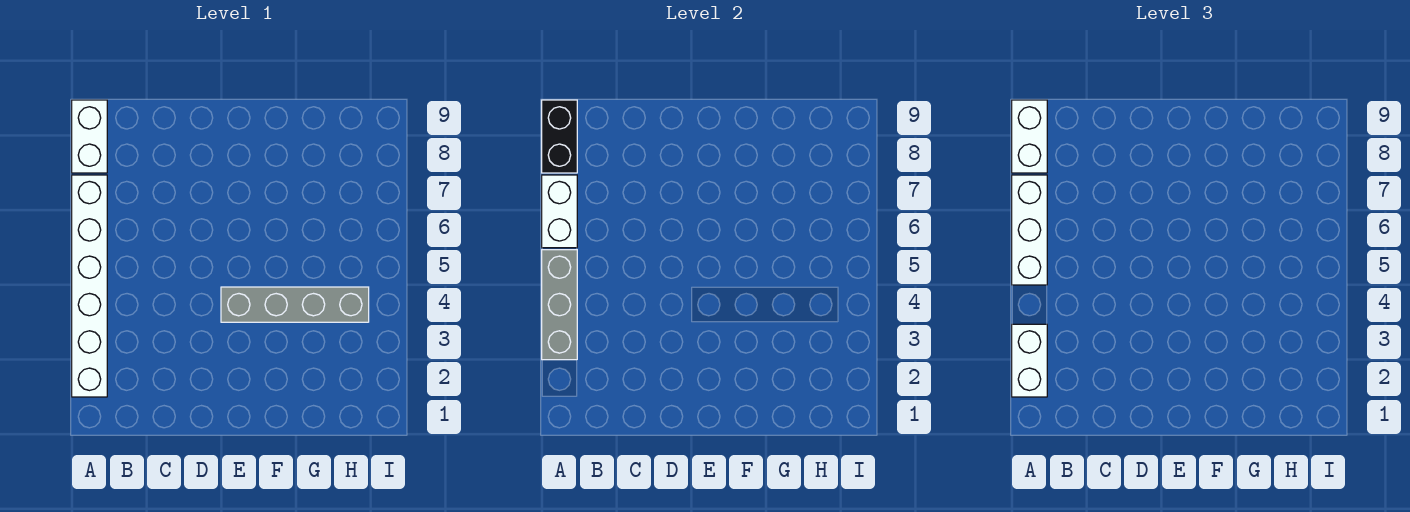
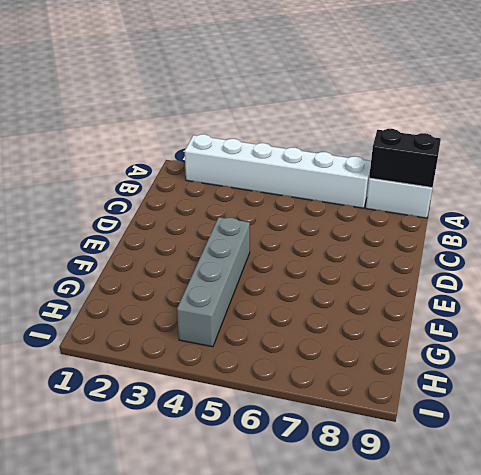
none -> grey 1x3 brick [542,250,577,360]
none -> white 1x2 brick [542,175,577,248]

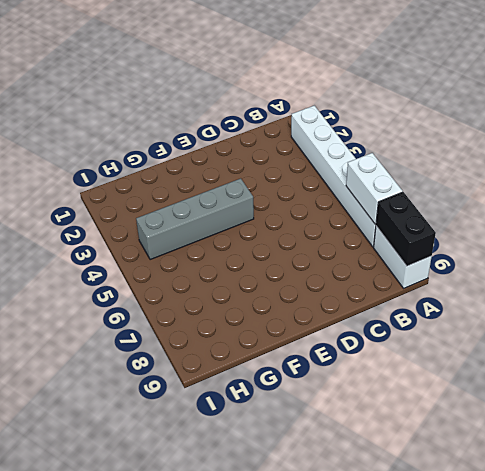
none -> grey 1x3 brick [542,250,577,360]
none -> white 1x2 brick [1012,324,1047,397]

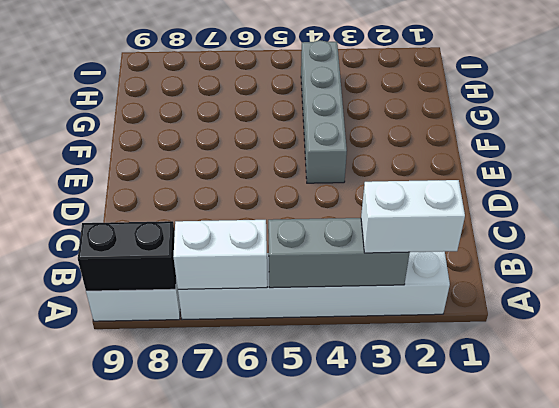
none -> white 1x3 brick [1012,175,1047,285]
none -> white 1x2 brick [1012,100,1047,173]

